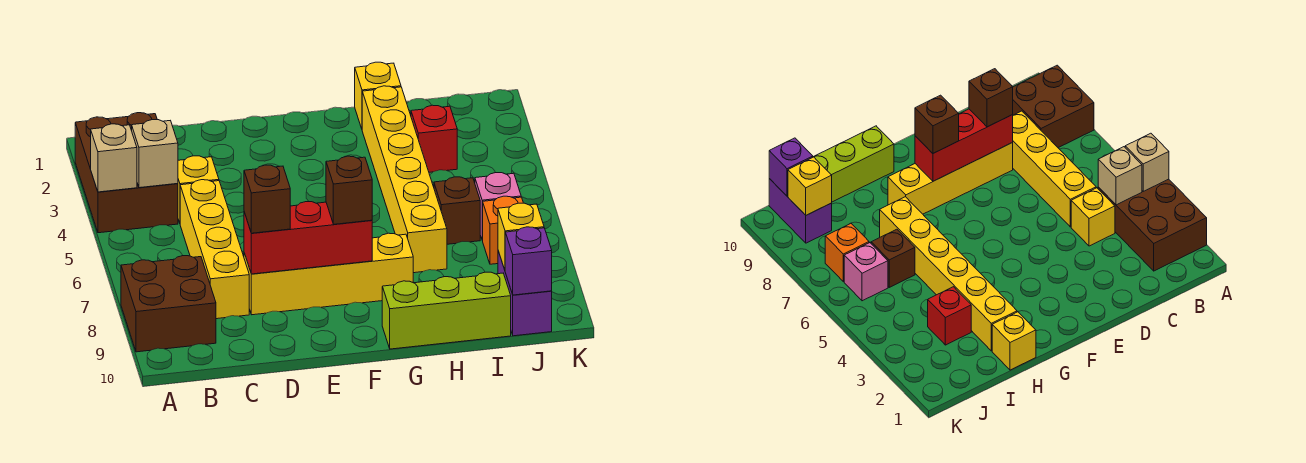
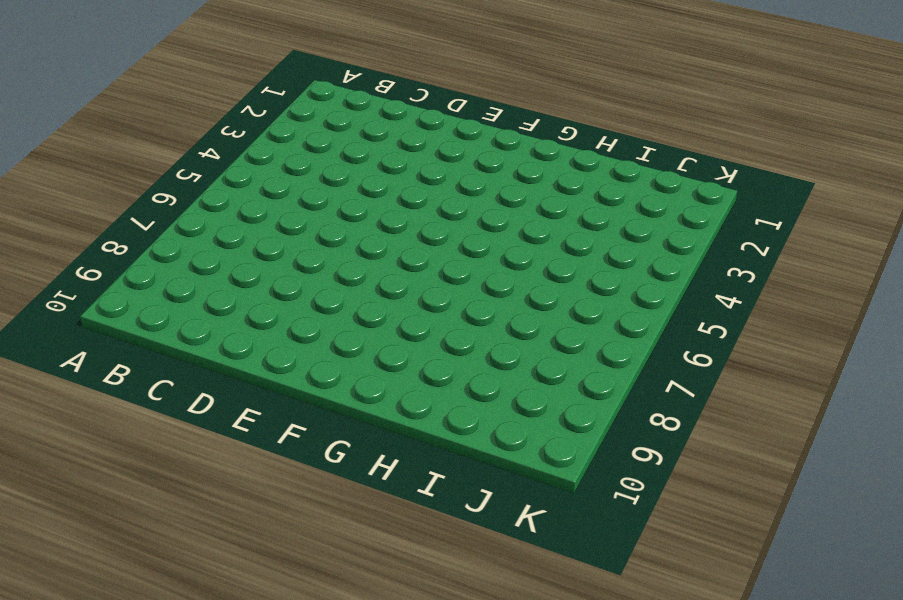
none -> brown 2x3 brick [75,113,178,233]
none -> brown 2x2 brick [121,256,216,352]
none -> yellow 1x1 brick [178,156,219,223]

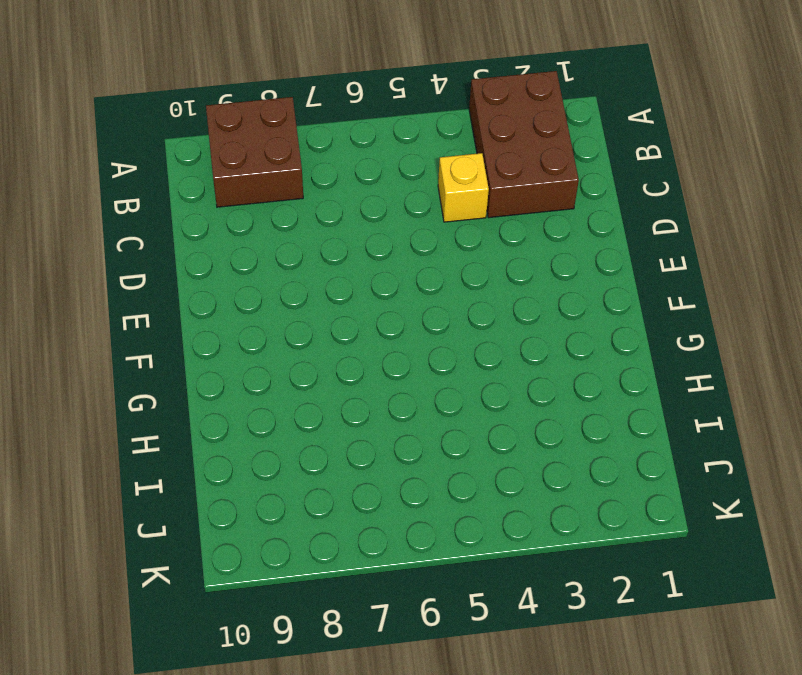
brown 2x3 brick [469,71,579,218] -> brown 2x3 brick turned to [75,113,178,233]
none -> yellow 1x4 brick [180,180,249,319]
none -> yellow 1x4 brick [244,233,413,315]
none -> lime 1x3 brick [382,272,511,349]

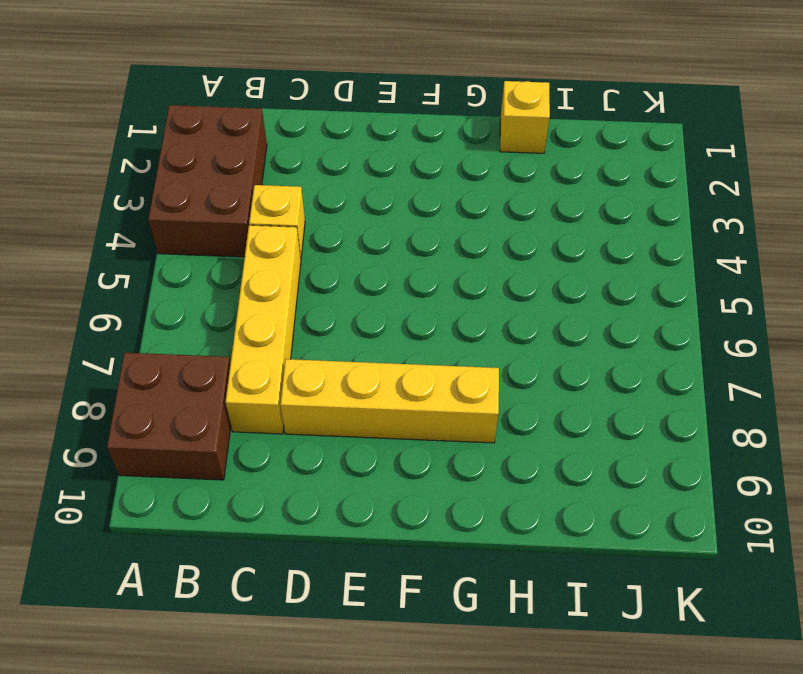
none -> lime 1x3 brick [382,272,511,349]
none -> yellow 1x6 brick [362,86,447,273]
none -> red 1x1 brick [411,105,457,172]

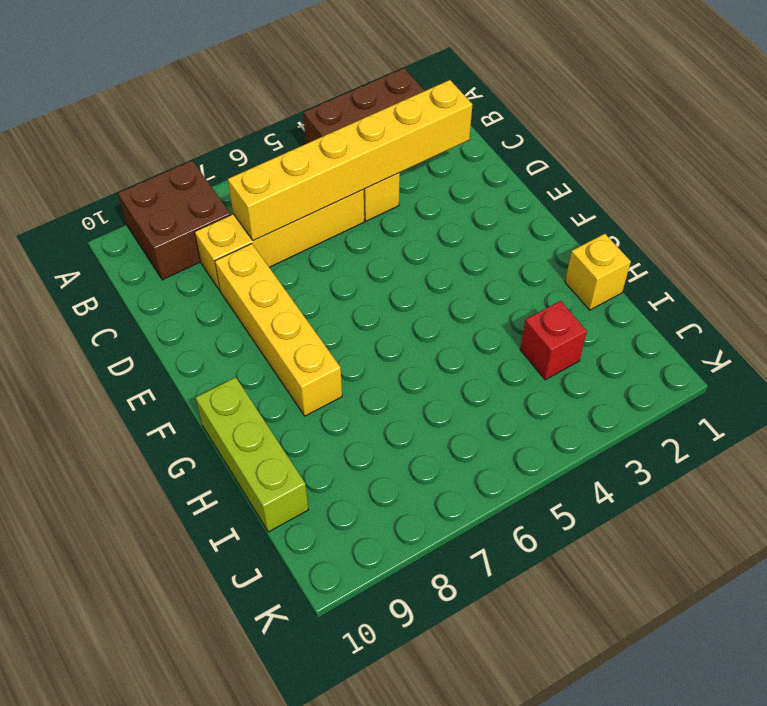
yellow 1x6 brick [228,80,472,241] -> yellow 1x6 brick moved to [362,86,447,273]
none -> brown 1x1 brick [434,177,480,244]
none -> pink 1x1 brick [475,173,521,240]
none -> orange 1x1 brick [482,196,523,264]

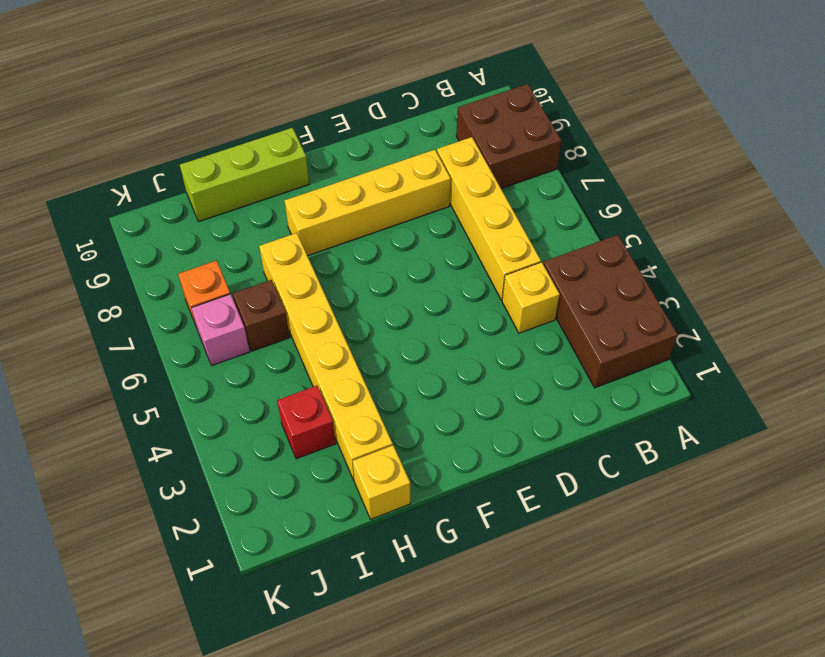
none -> purple 1x2 brick [498,251,552,336]
none -> tan 1x1 brick [91,124,137,192]
none -> tan 1x1 brick [132,120,178,188]

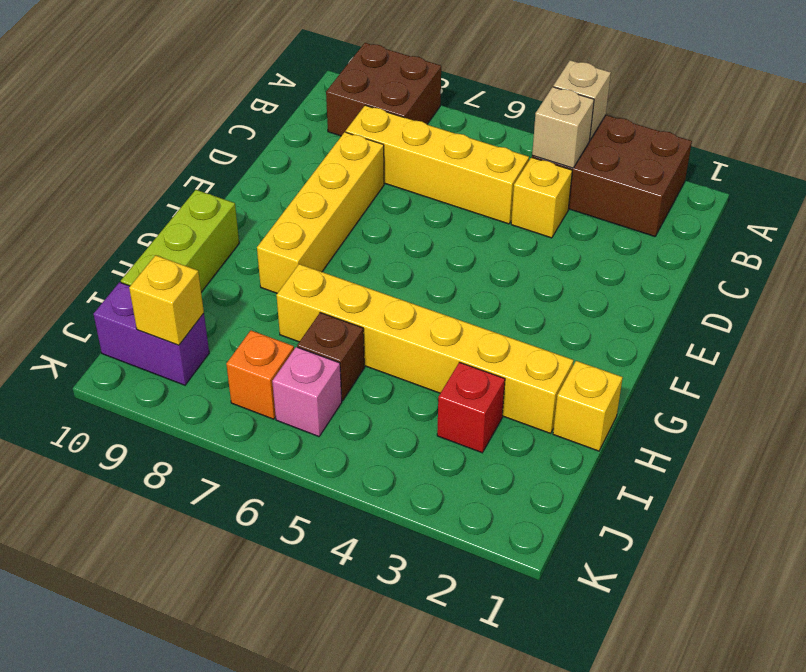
none -> red 1x3 brick [244,202,372,274]
none -> purple 1x1 brick [505,227,552,295]
none -> brown 1x1 brick [244,165,290,233]

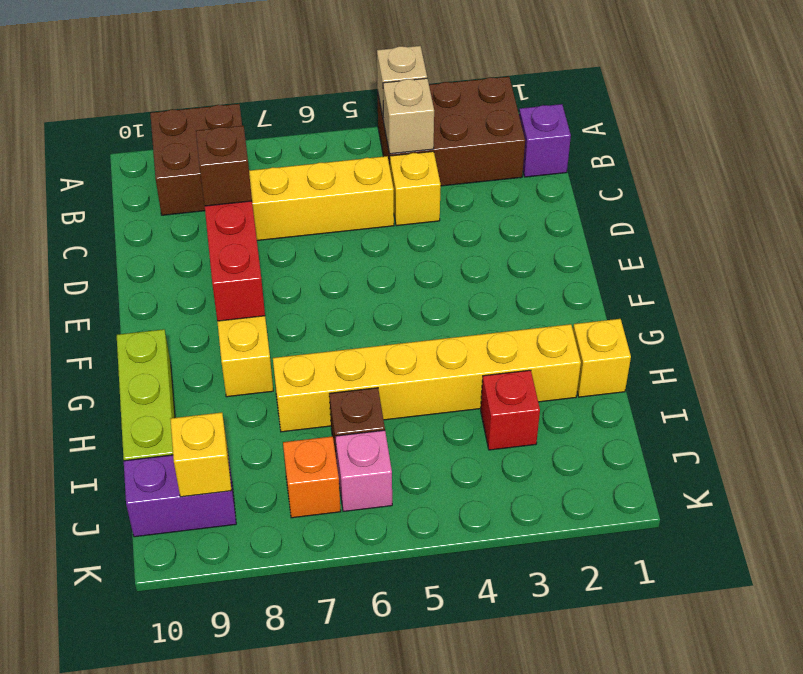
purple 1x1 brick [519,104,571,177] -> purple 1x1 brick moved to [505,227,552,295]
none -> brown 1x1 brick [326,156,372,224]

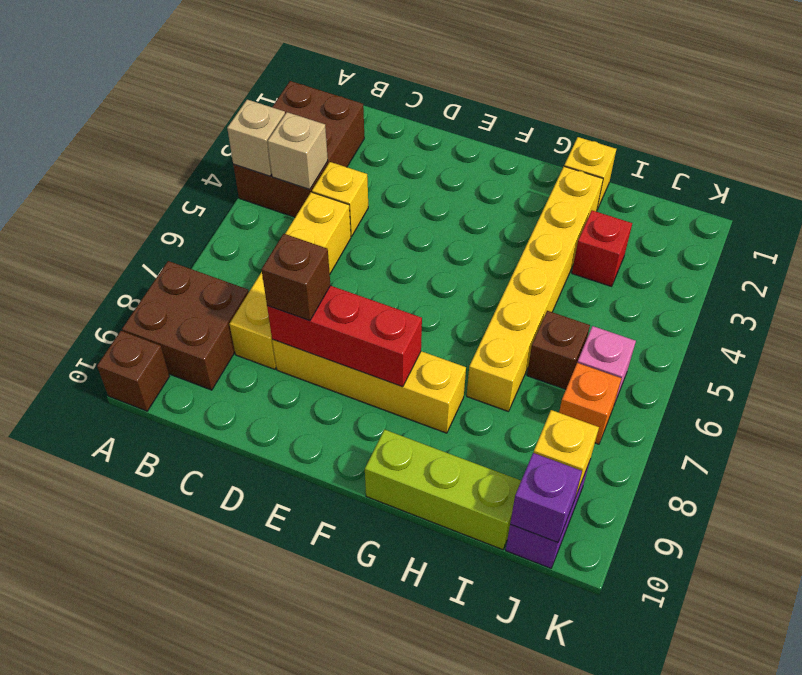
brown 1x1 brick [97,331,170,411] -> brown 1x1 brick moved to [326,156,372,224]

